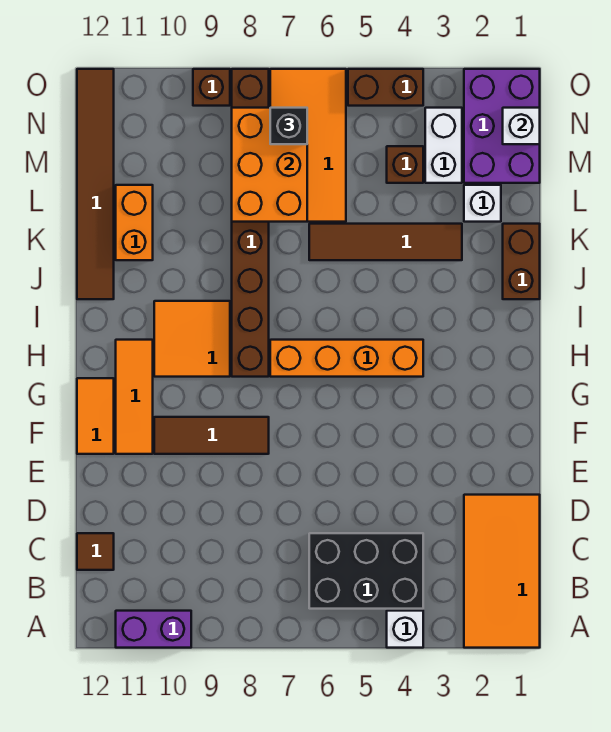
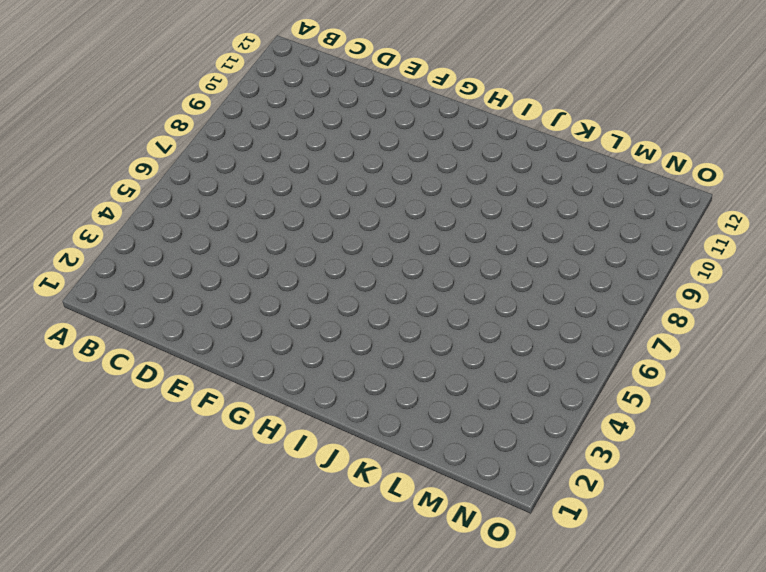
none -> orange 2x4 tile [464,495,540,648]
none -> white 1x1 brick [387,611,423,648]
none -> purple 1x2 brick [116,611,191,648]

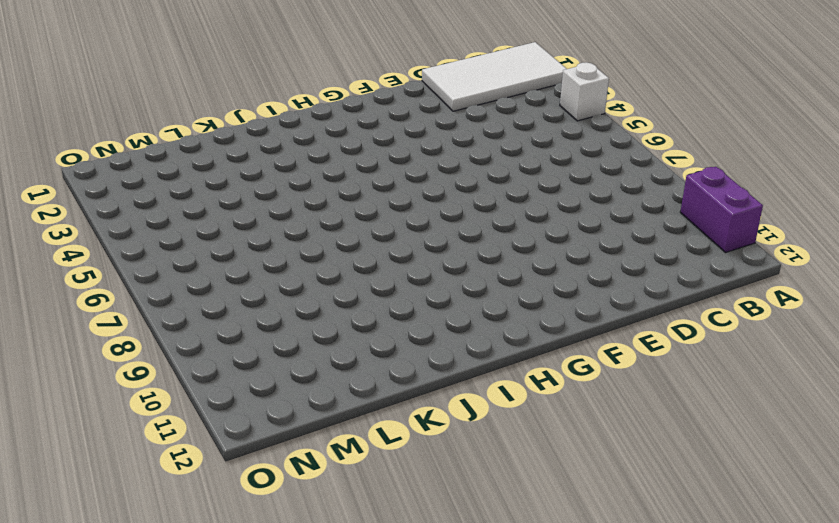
white 2x4 tile [422,42,567,111] -> orange 2x4 tile [464,495,540,648]
none -> black 2x3 brick [309,533,423,609]
none -> brown 1x1 tile [77,533,114,570]
none -> brown 1x3 tile [154,417,269,454]

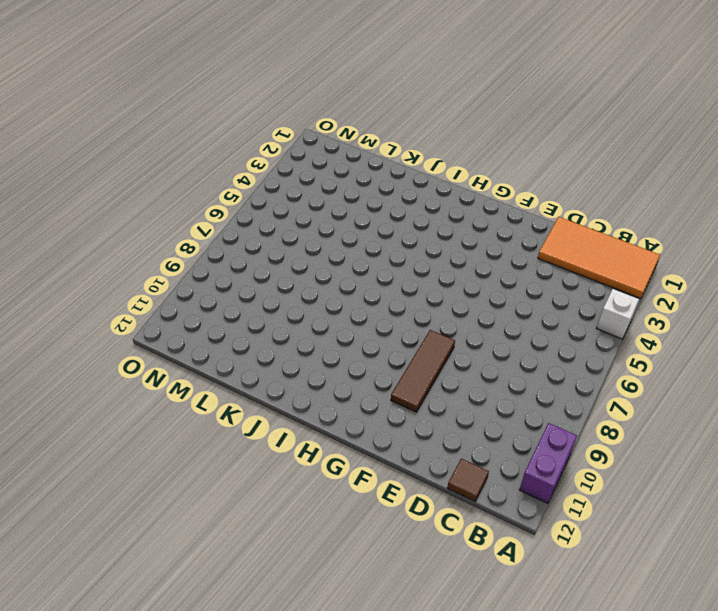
none -> black 2x3 brick [309,533,423,609]
none -> orange 1x3 tile [116,340,153,454]
none -> orange 1x2 tile [77,378,114,454]

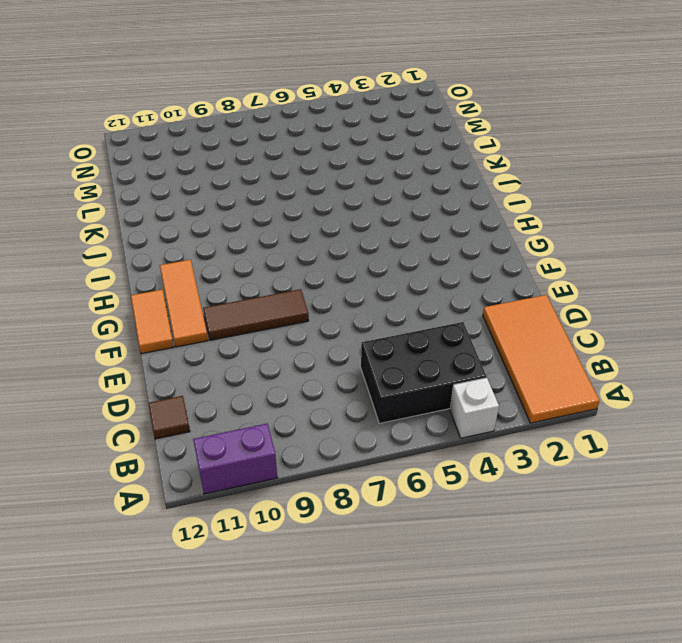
none -> orange 1x4 brick [270,340,423,377]
none -> brown 1x8 brick [232,69,269,377]
none -> orange 2x2 tile [154,301,230,377]

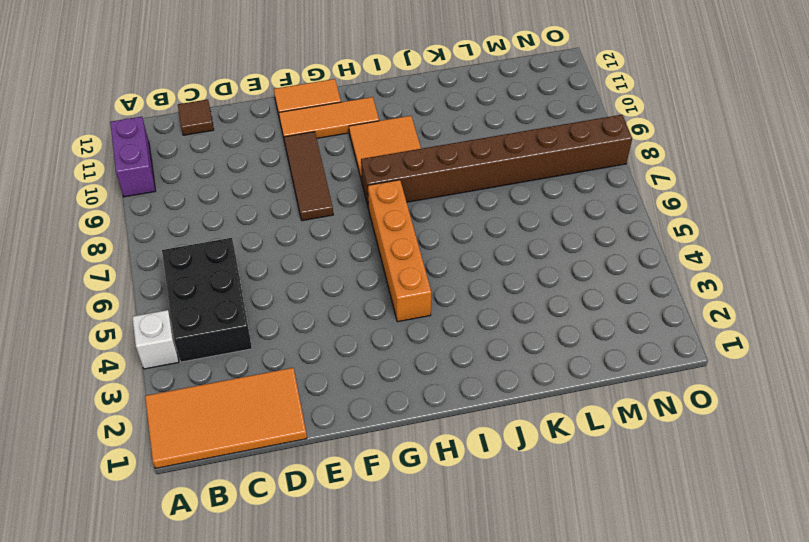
none -> brown 1x2 brick [503,224,540,299]
none -> brown 1x6 tile [77,69,114,299]
none -> brown 1x4 tile [309,224,462,260]

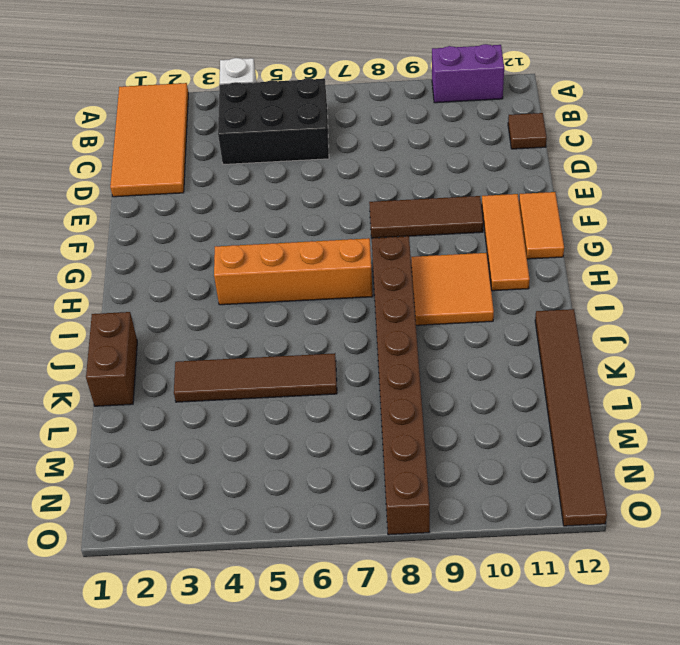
none -> orange 1x2 brick [116,185,153,260]
none -> white 1x1 brick [464,185,501,222]
none -> orange 2x4 tile [270,69,346,222]

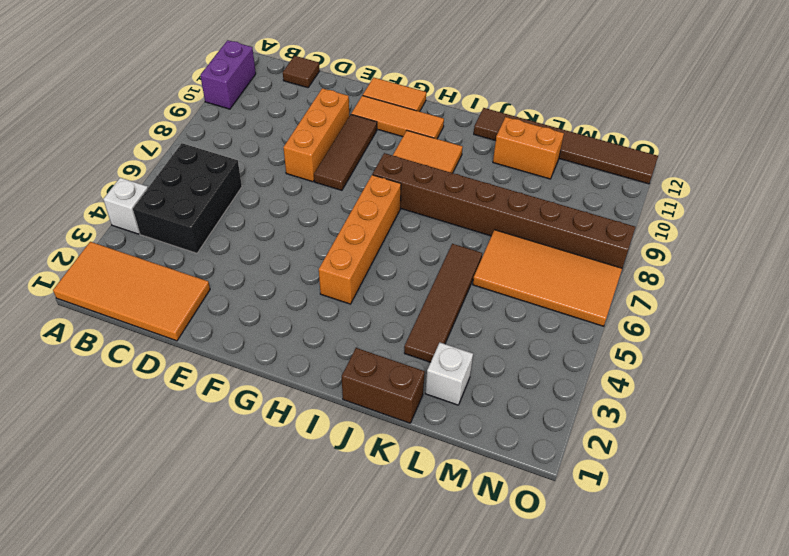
orange 1x3 brick [283,88,349,182] -> none
none -> purple 2x3 brick [464,69,540,183]
none -> white 1x2 brick [425,108,462,183]
none -> brown 1x1 brick [387,146,423,183]

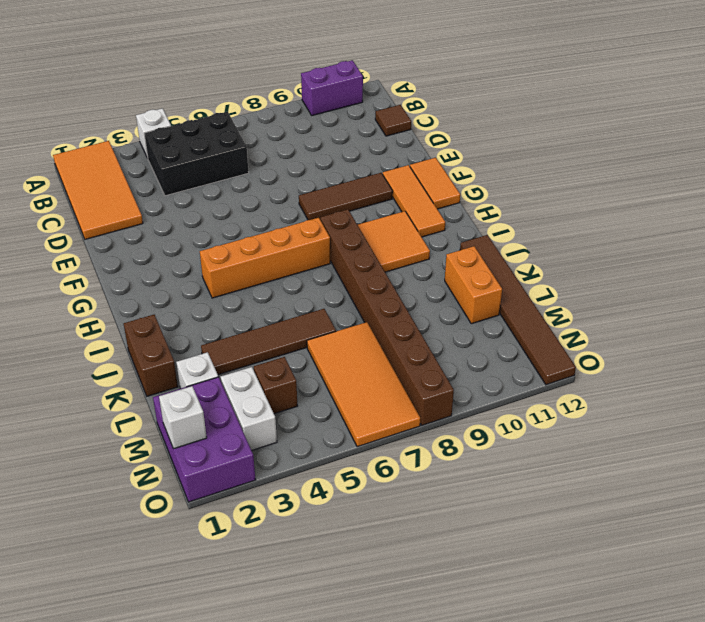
none -> brown 1x2 brick [348,69,423,106]
none -> brown 1x1 brick [193,69,230,106]
none -> orange 2x3 brick [232,108,307,222]

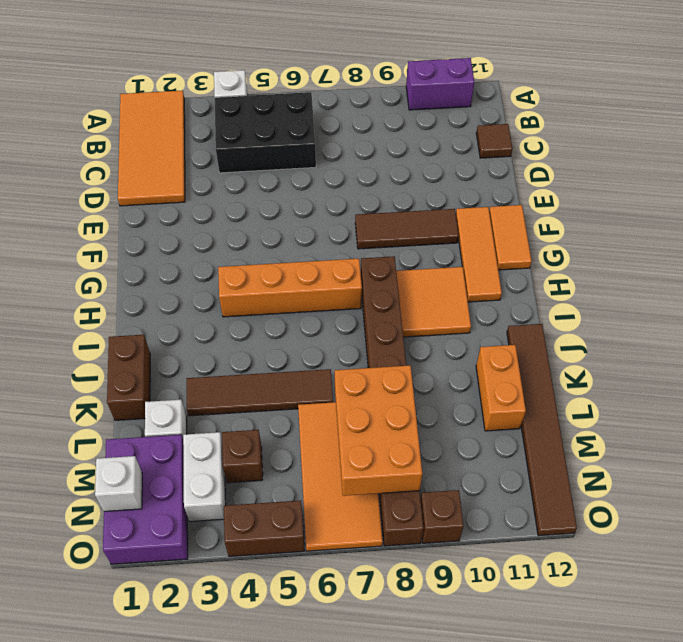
none -> black 1x1 brick [270,108,307,144]

